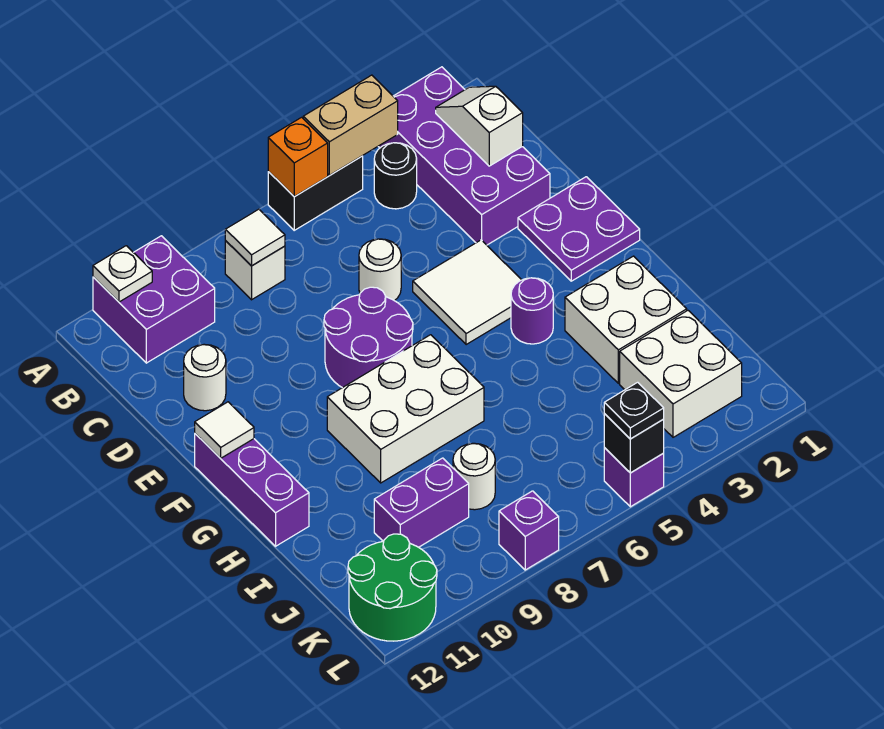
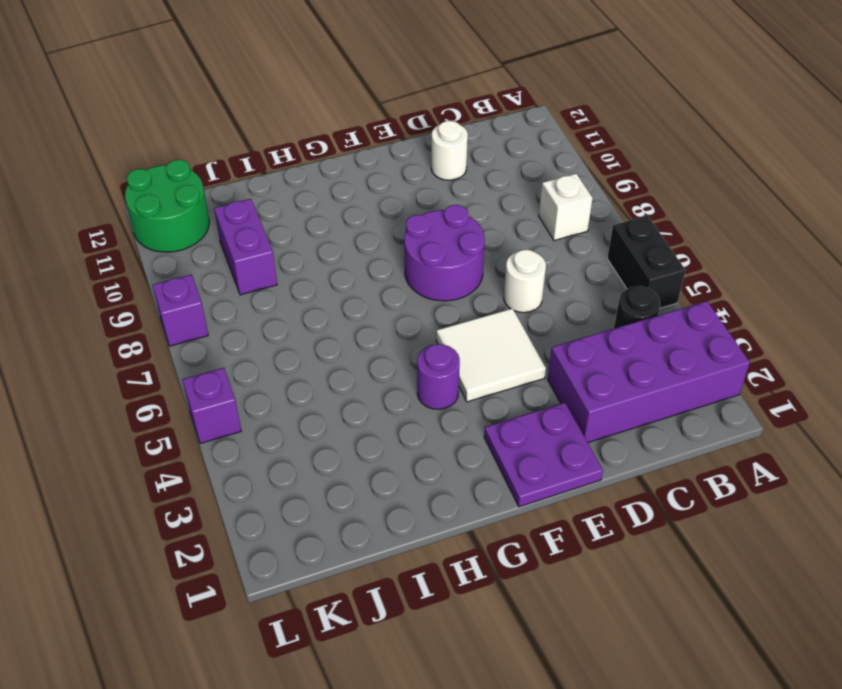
none -> purple 2x2 brick [93,236,215,363]
none -> purple 1x3 brick [195,434,309,546]
none -> white 2x3 brick [327,335,484,483]

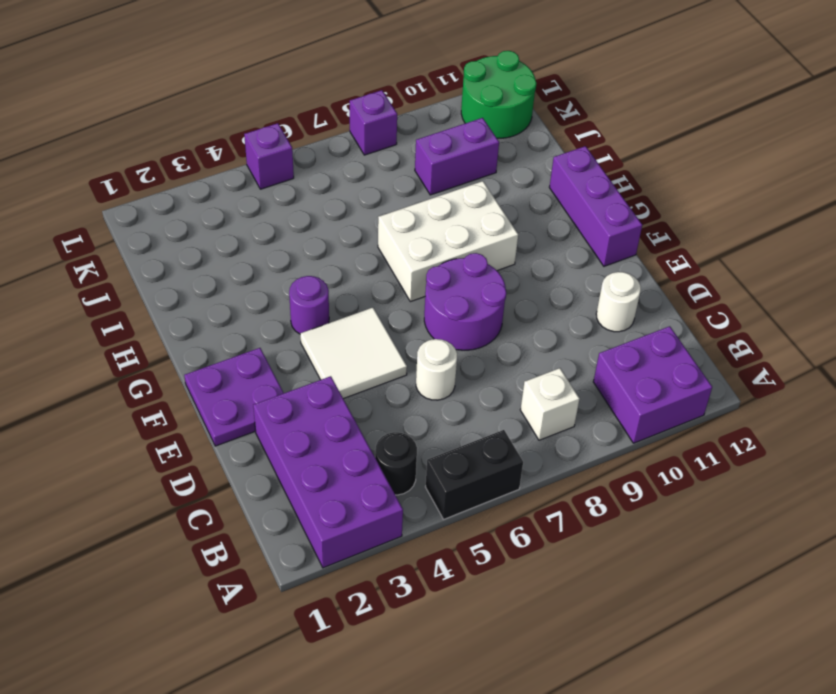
none -> white 2x2 brick [565,256,687,383]
none -> white 2x2 brick [620,310,742,437]
none -> white 1x1 round brick [453,443,495,510]

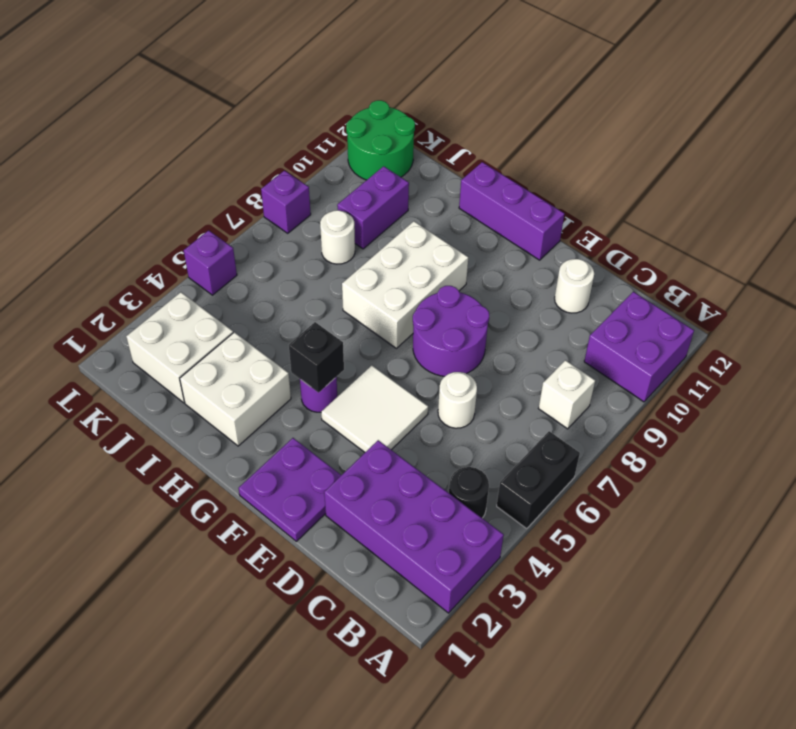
black 1x1 brick [289,322,344,393] -> black 1x1 brick moved to [604,414,664,473]
none -> tan 1x2 brick [303,75,398,175]
none -> orange 1x1 brick [268,117,328,197]
none -> white 1x1 plate [93,246,152,302]

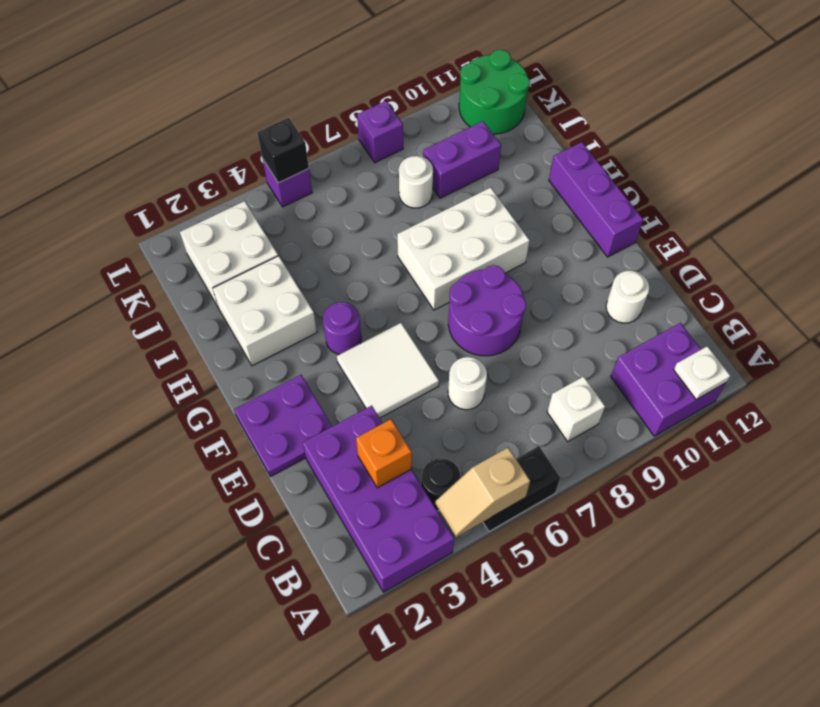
tan 1x2 slope [435,448,530,537] -> tan 1x2 brick [303,75,398,175]
orange 1x1 brick [356,419,412,488] -> orange 1x1 brick moved to [268,117,328,197]
none -> white 1x2 slope [436,86,523,166]
none -> white 1x1 tile [225,209,285,266]
none -> white 1x1 tile [195,402,254,458]

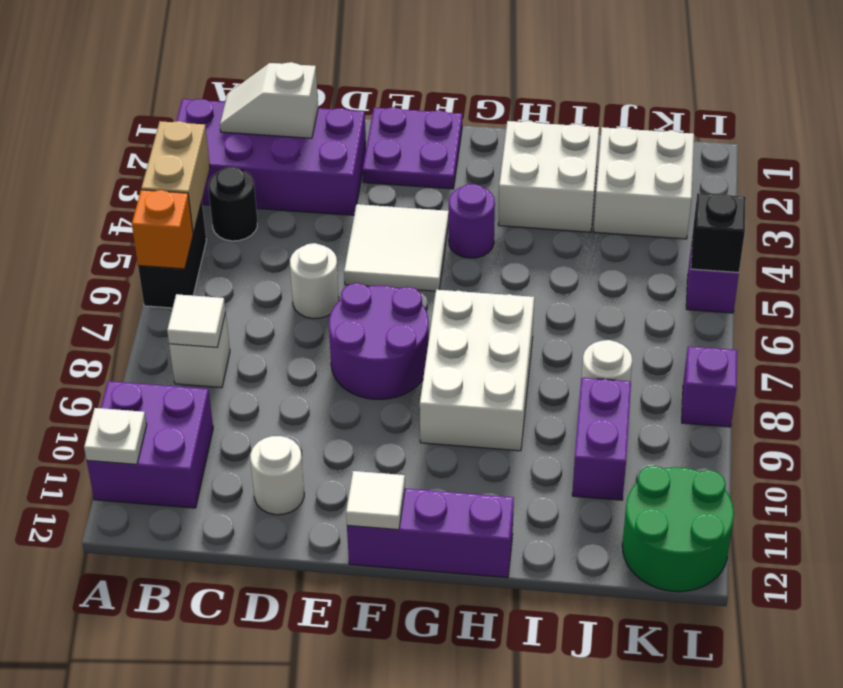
none -> black 1x1 plate [604,382,664,439]

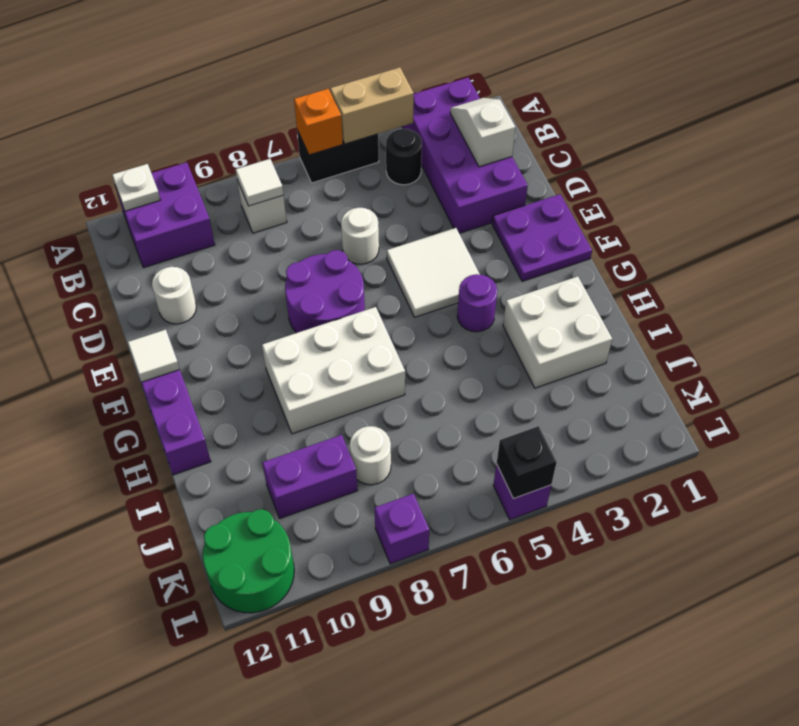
none -> white 2x2 brick [620,310,742,437]
none -> black 1x1 plate [604,382,664,439]

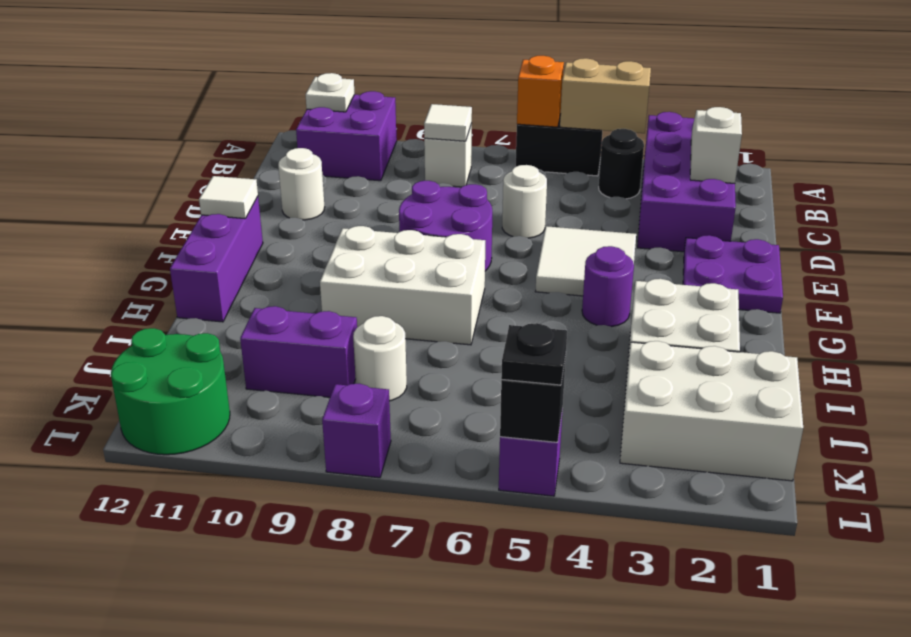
white 2x3 brick [620,341,803,481] -> white 2x2 brick [620,310,742,437]

